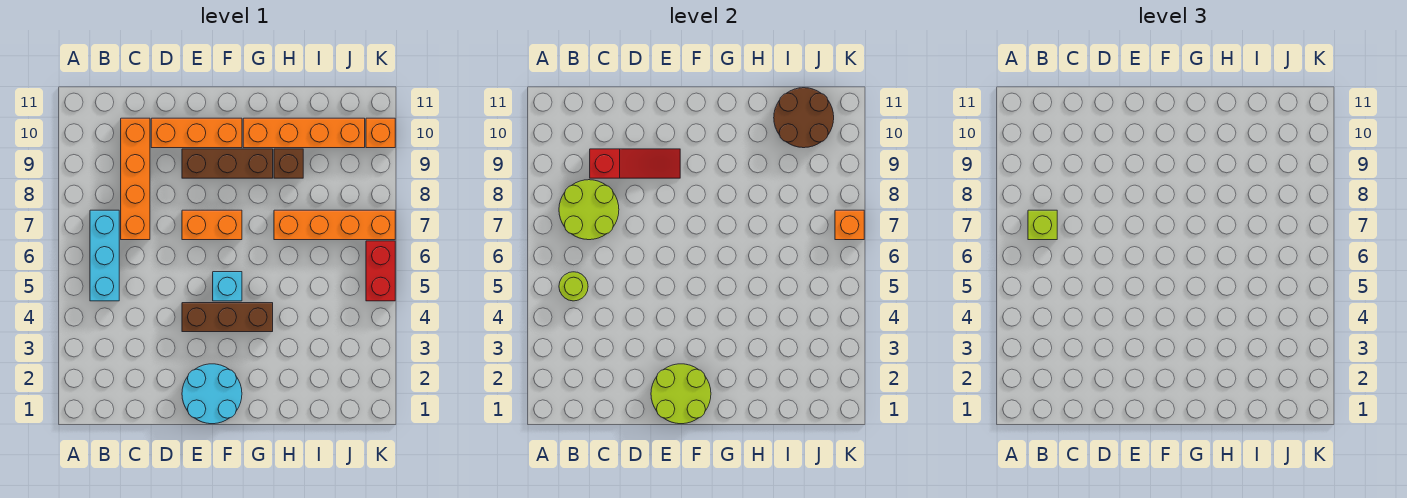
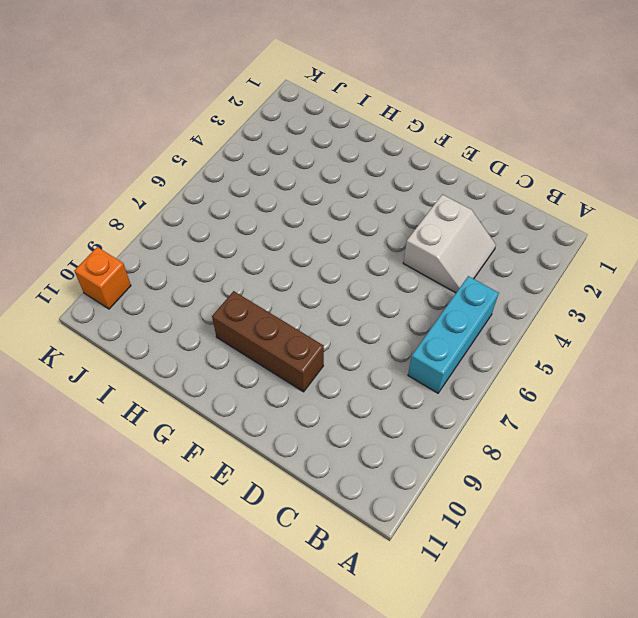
white 2x2 slope [403,194,496,293] -> none
none -> orange 1x4 brick [121,118,150,240]
none -> orange 1x3 brick [151,118,242,148]
none -> cyan 2x2 round brick [182,364,242,424]

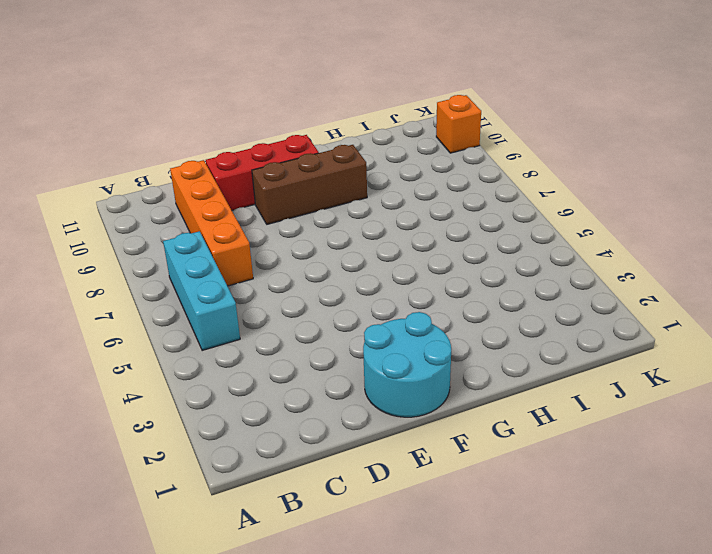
red 1x3 brick [206,135,319,210] -> orange 1x3 brick [151,118,242,148]
none -> brown 1x3 brick [182,303,273,332]
none -> orange 1x2 brick [182,210,242,240]
none -> cyan 1x1 brick [213,272,242,301]

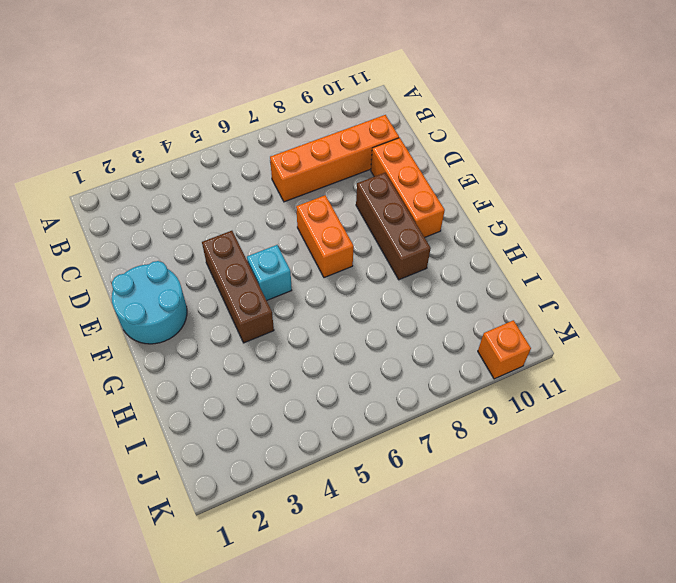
none -> cyan 1x3 brick [90,210,119,301]
none -> orange 1x4 brick [243,118,365,148]
none -> orange 1x4 brick [274,210,395,240]

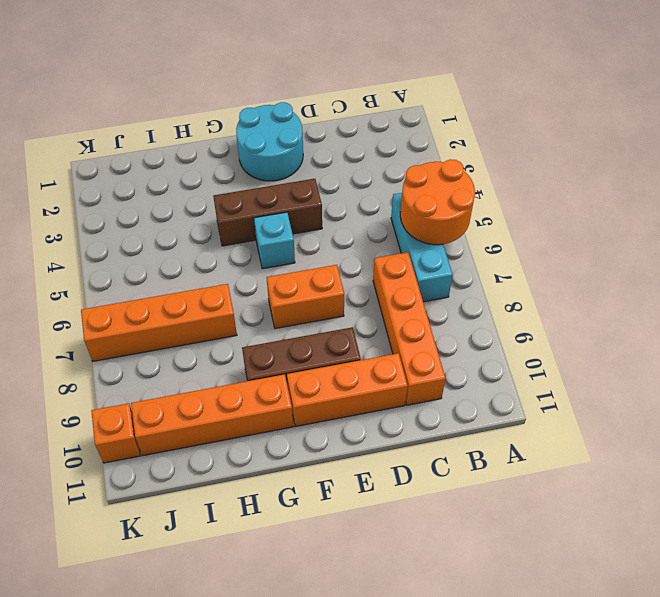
orange 2x2 round brick [400,159,475,245] -> lime 1x1 round brick [559,272,588,301]
none -> brown 1x1 brick [274,149,303,178]
none -> red 1x2 brick [366,241,395,301]
none -> lime 2x2 round brick [559,180,619,240]

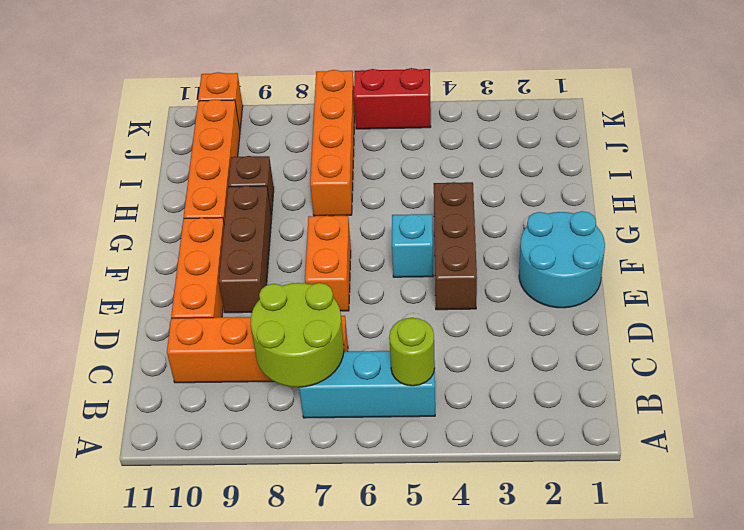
none -> red 1x3 slope [590,149,680,178]
none -> lime 2x2 round brick [651,364,711,424]
none -> brown 2x2 round brick [774,88,834,148]

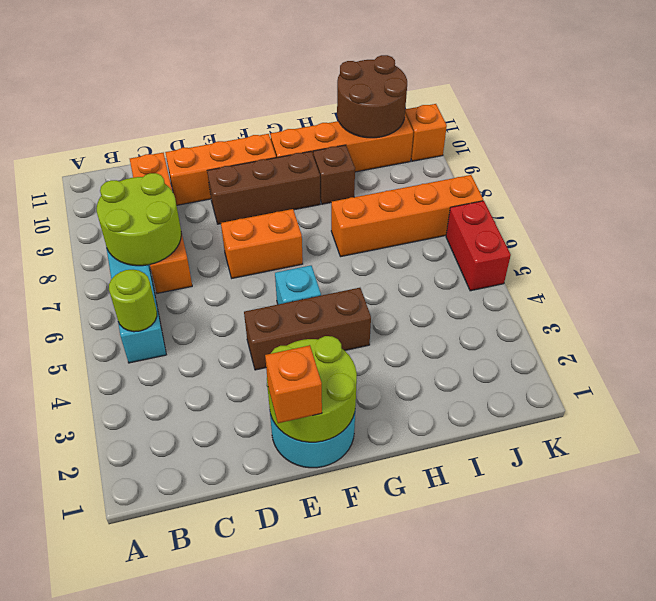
orange 1x1 brick [265,345,322,423] -> orange 1x1 brick moved to [835,210,864,240]
none -> red 1x3 slope [590,149,680,178]
none -> lime 1x1 brick [1028,210,1057,240]

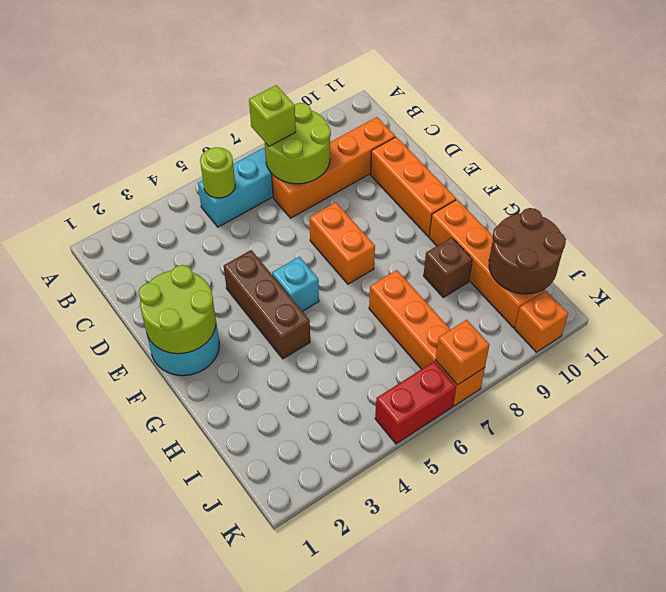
none -> brown 1x3 brick [182,149,273,178]
none -> red 1x3 slope [590,149,680,178]

